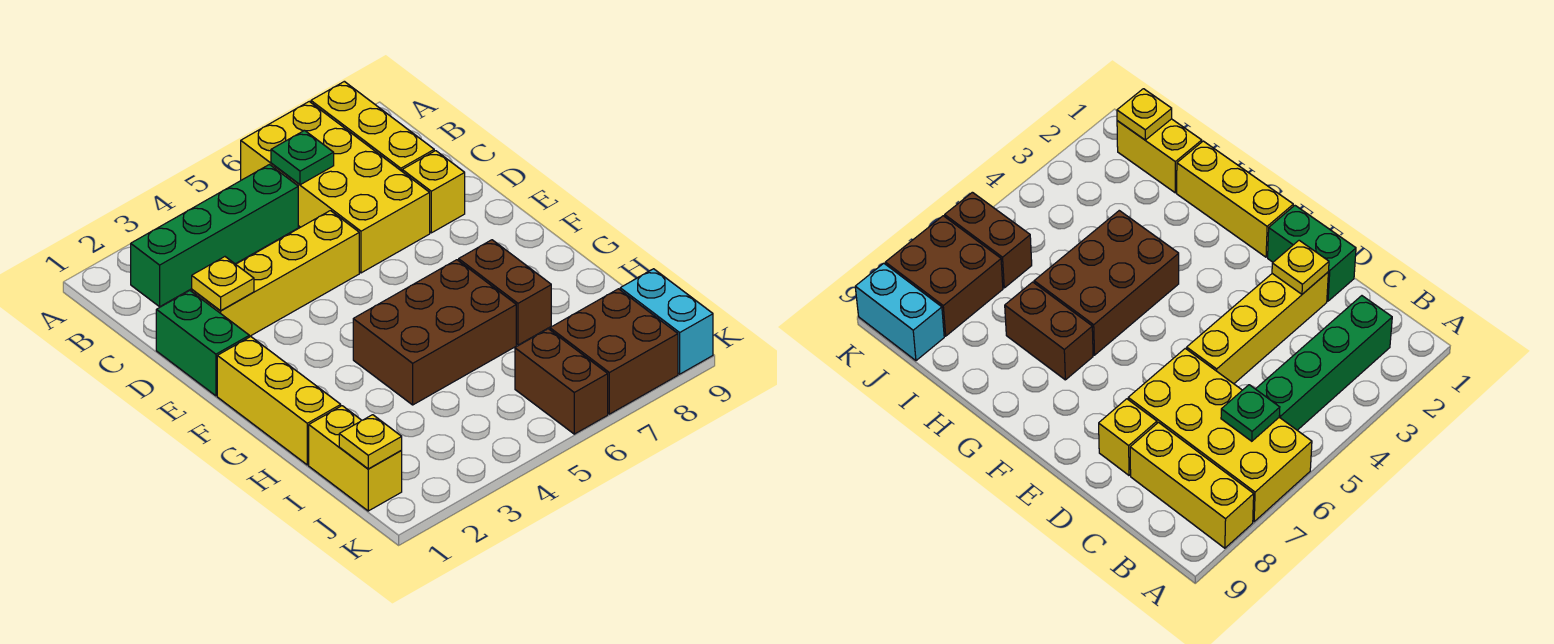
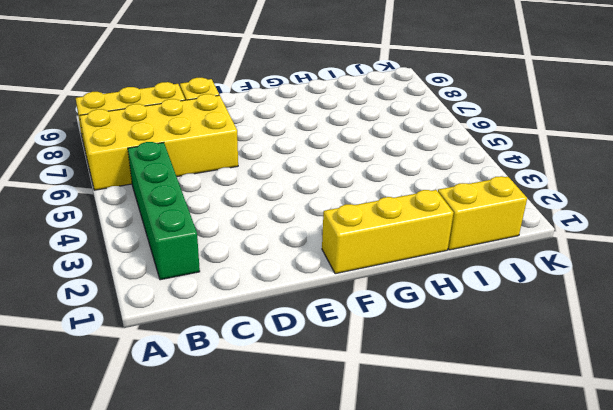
none -> green 1x2 brick [156,291,249,396]
none -> yellow 1x4 brick [192,211,359,337]
none -> brown 2x3 brick [353,260,516,405]

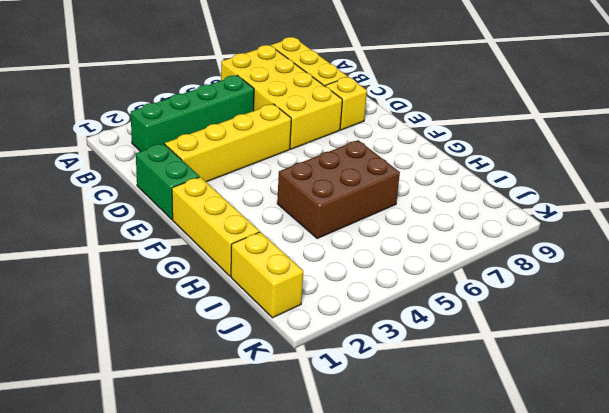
none -> brown 1x2 brick [459,240,551,345]
none -> brown 1x2 brick [515,329,608,434]
none -> brown 2x2 brick [550,289,678,414]

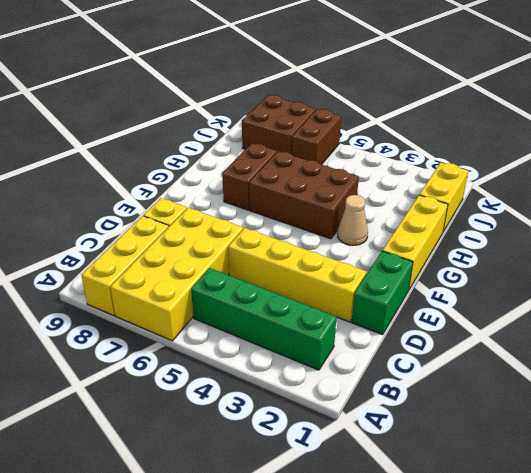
tan 1x1 cone [338,195,368,245] -> none
none -> cyan 1x2 brick [620,269,713,374]
none -> green 1x1 plate [271,131,334,185]
none -> yellow 1x1 plate [192,257,254,311]

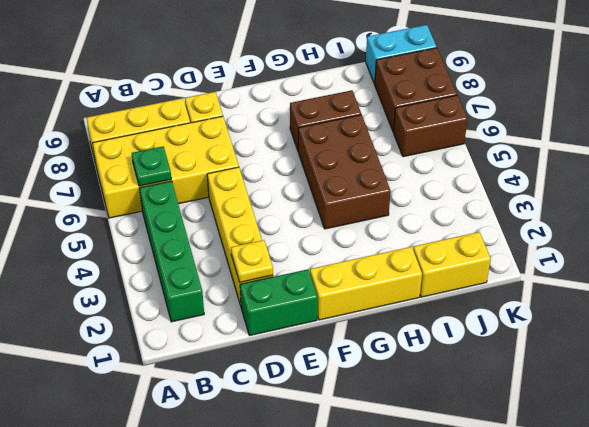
none -> yellow 1x1 plate [339,415,402,469]

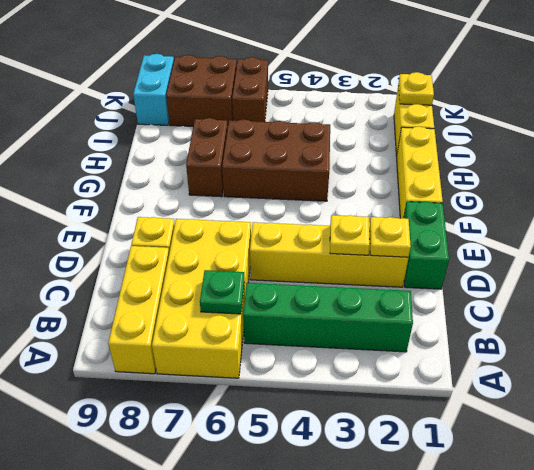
yellow 1x1 plate [330,215,370,255] -> none

